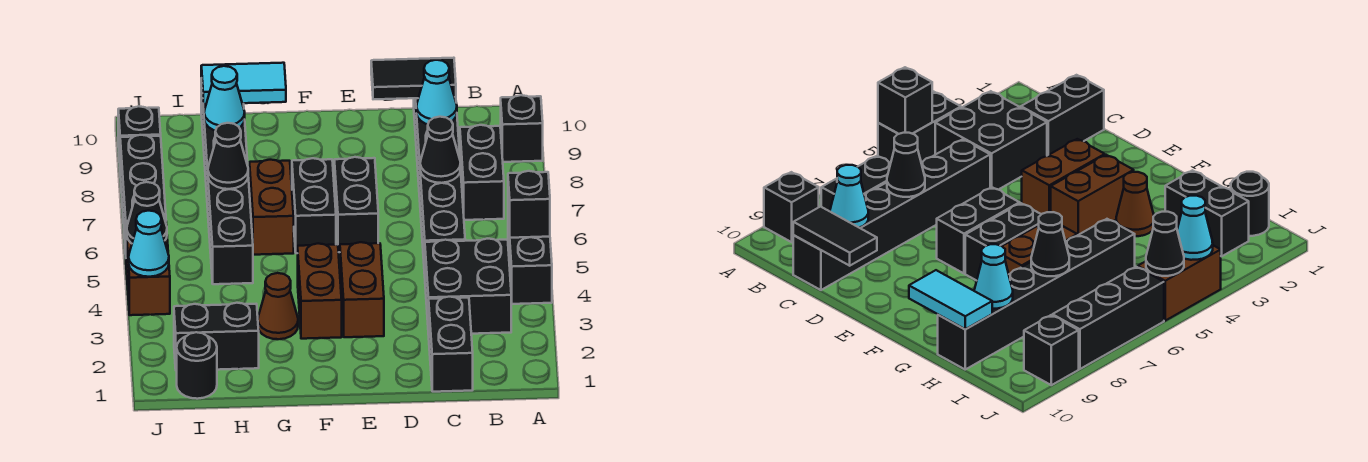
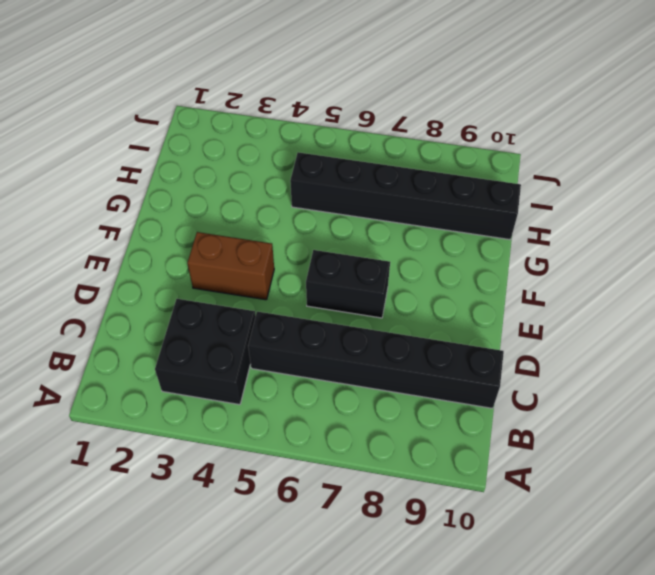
none -> black 1x2 brick [508,220,552,304]
none -> black 1x1 brick [501,95,543,162]
none -> black 1x2 brick [460,125,504,220]

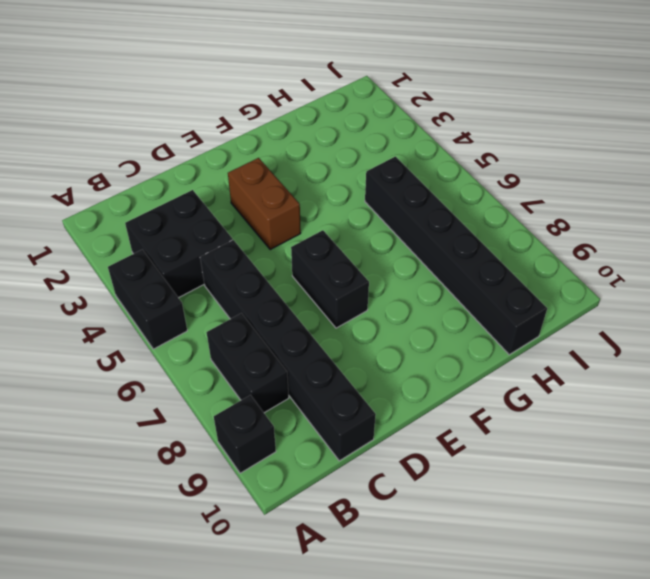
none -> black 1x2 brick [429,297,473,392]
none -> brown 1x2 brick [298,243,342,339]
none -> black 1x2 brick [292,158,336,253]

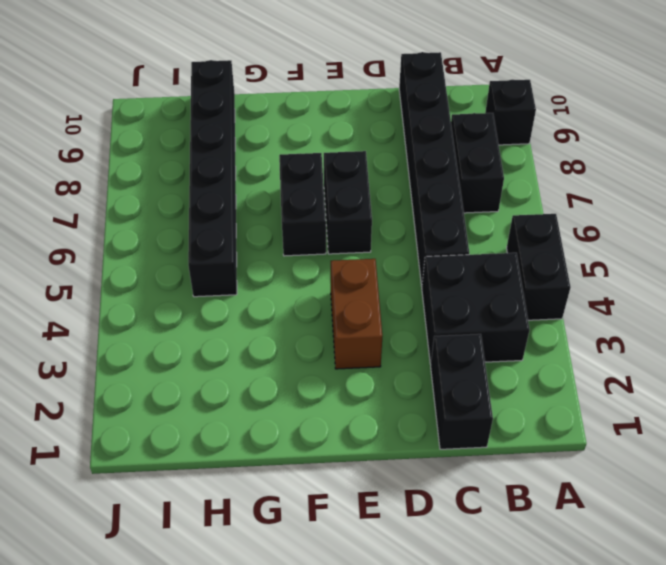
none -> brown 1x2 brick [298,243,342,339]
none -> brown 1x1 cone [258,273,298,339]
none -> brown 1x2 brick [250,160,294,255]

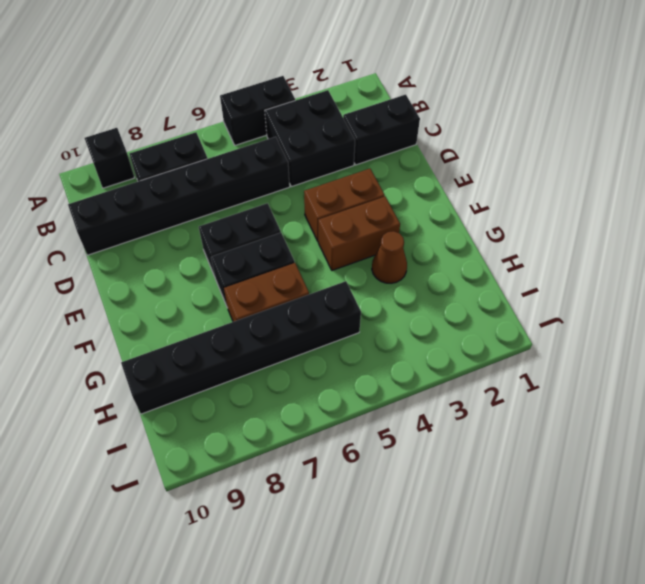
none -> black 1x2 brick [174,303,259,371]
none -> black 1x1 round brick [177,332,217,399]
none -> brown 1x2 brick [126,221,170,315]

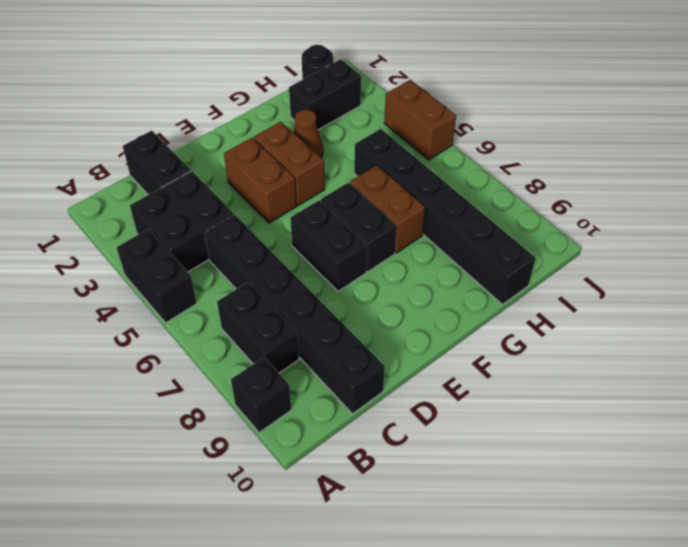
none -> black 1x3 brick [120,135,166,254]
none -> black 1x1 brick [118,106,161,163]
none -> black 1x1 brick [508,171,550,238]

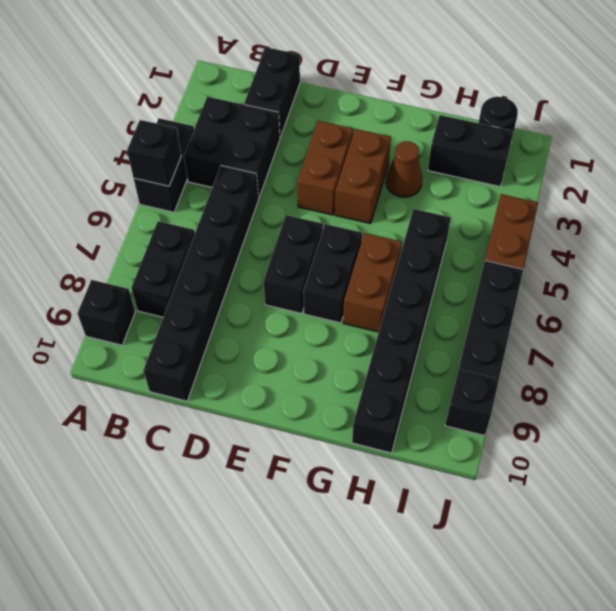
none -> black 1x1 cone [420,117,461,183]
none -> cyan 1x1 cone [416,60,457,124]
none -> black 1x2 tile [371,58,456,99]

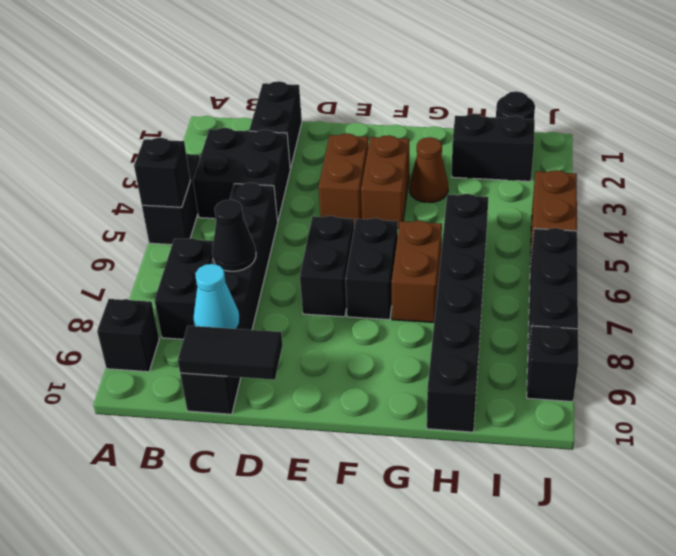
none -> cyan 1x2 tile [201,63,286,104]
none -> black 1x1 cone [208,123,248,189]
none -> cyan 1x1 cone [204,66,245,131]

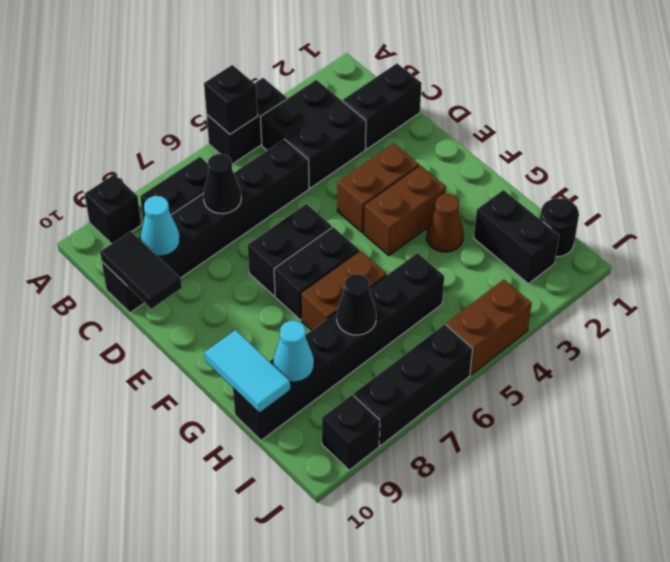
none -> cyan 1x1 cone [129,211,169,277]
none -> black 1x1 cone [127,182,167,243]

